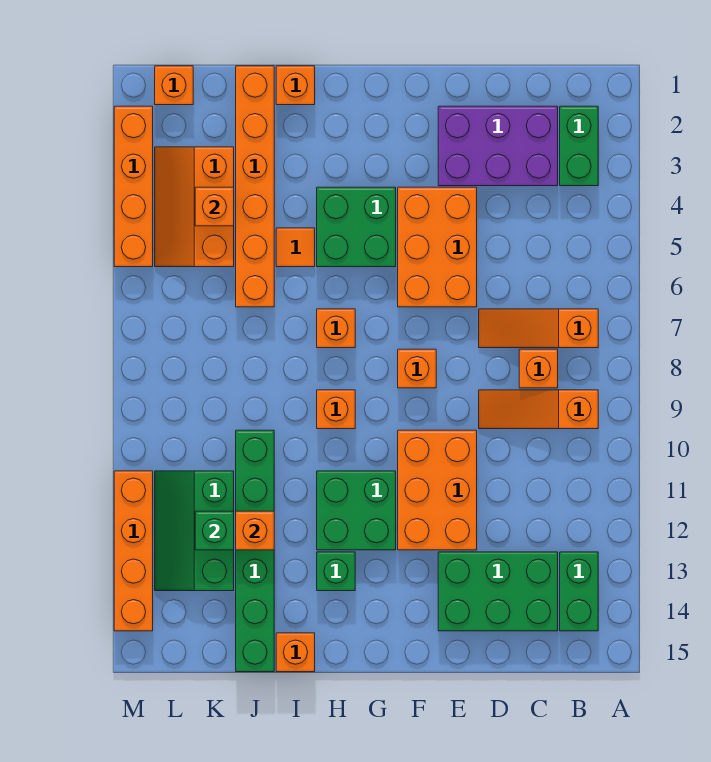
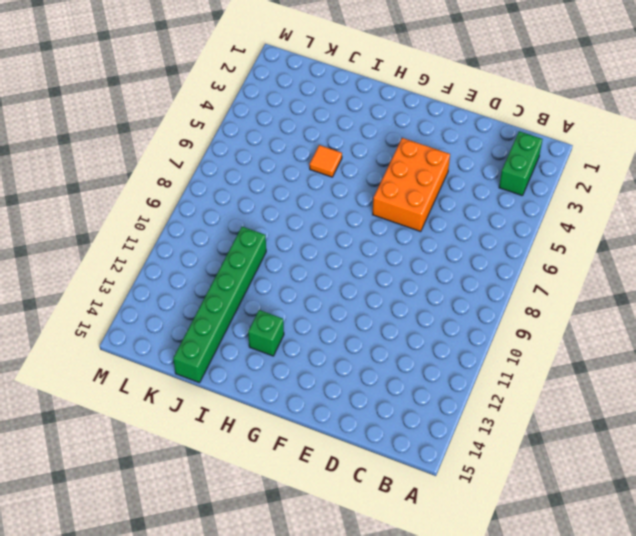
none -> orange 1x3 slope [479,309,598,348]
none -> orange 1x3 slope [479,390,598,429]
none -> green 1x2 brick [560,552,598,631]

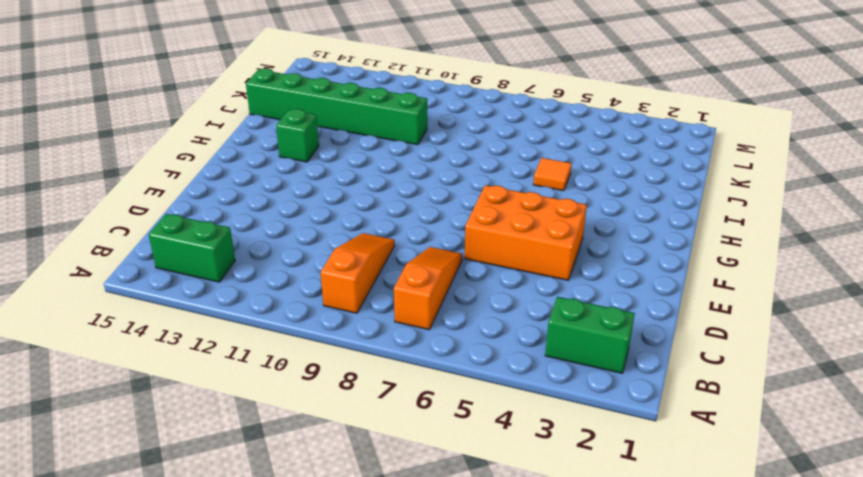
none -> purple 2x3 brick [438,106,558,186]
none -> orange 1x1 brick [519,349,558,388]
none -> green 2x3 brick [438,552,558,631]

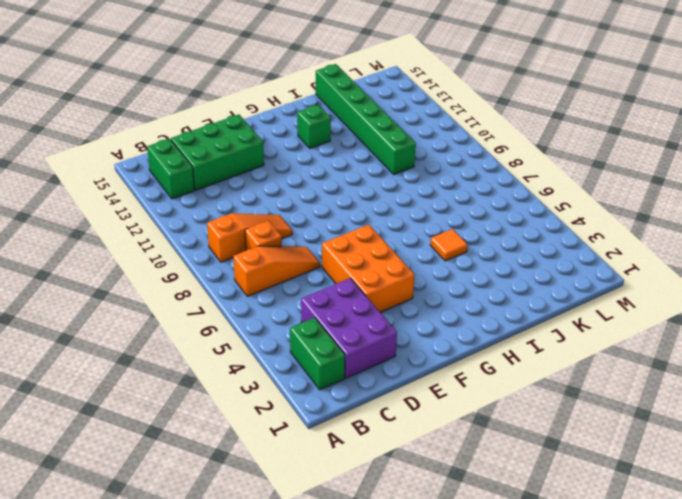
purple 2x3 brick [301,278,397,378] -> purple 2x3 brick turned to [438,106,558,186]
none -> orange 2x3 brick [398,430,477,550]
none -> orange 1x1 brick [398,349,436,388]
none -> green 2x2 brick [317,187,396,267]

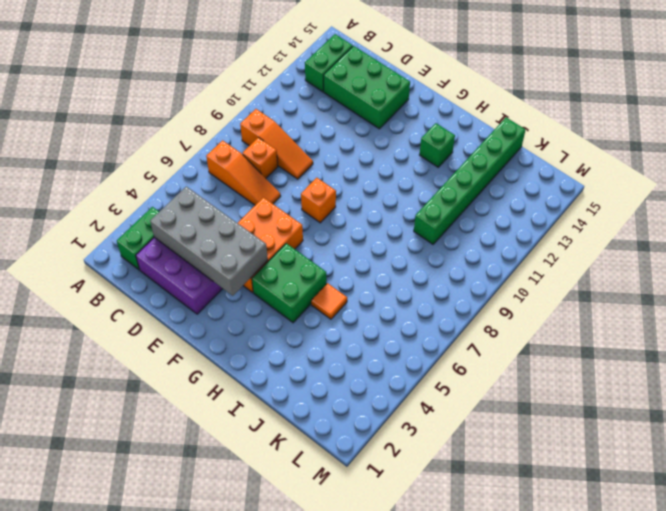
grey 2x4 brick [150,186,268,296] -> none
none -> orange 2x3 brick [398,430,477,550]
none -> green 2x2 brick [317,471,396,550]
none -> orange 1x1 brick [317,309,355,348]

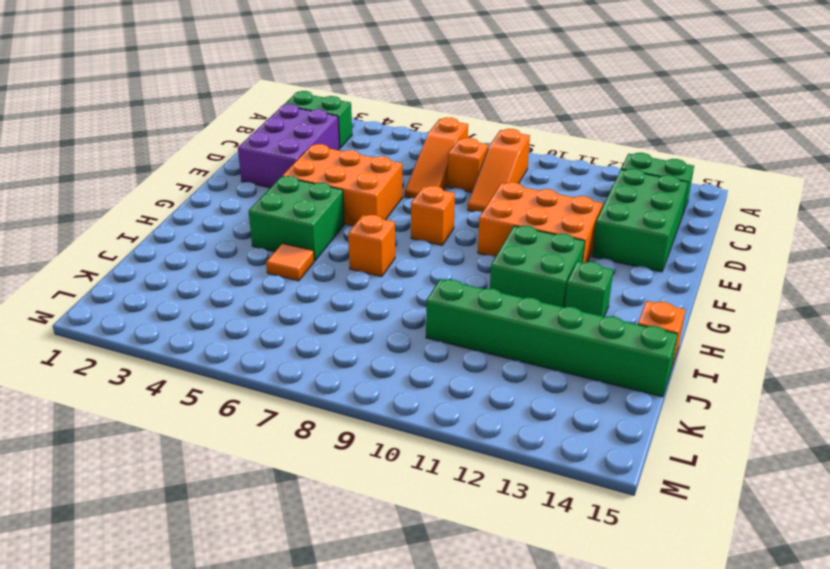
none -> orange 1x1 brick [317,390,355,429]
none -> orange 1x1 brick [276,66,315,105]
none -> orange 1x6 brick [236,66,274,307]

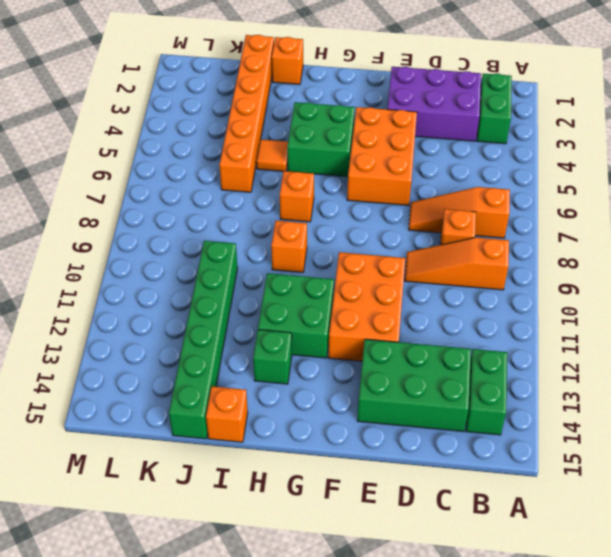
none -> orange 1x1 brick [398,349,436,388]
none -> orange 2x3 slope [155,147,234,267]
none -> green 2x3 slope [155,471,234,591]

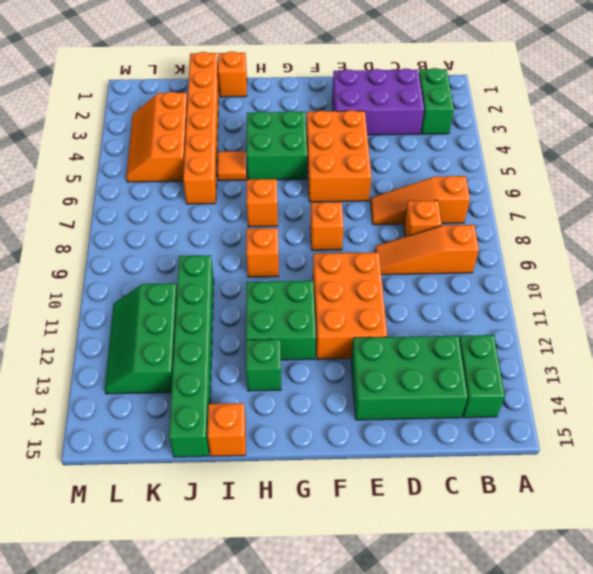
none -> orange 1x1 brick [155,66,193,105]
none -> orange 1x4 brick [114,106,153,267]
none -> orange 1x4 brick [114,471,153,631]

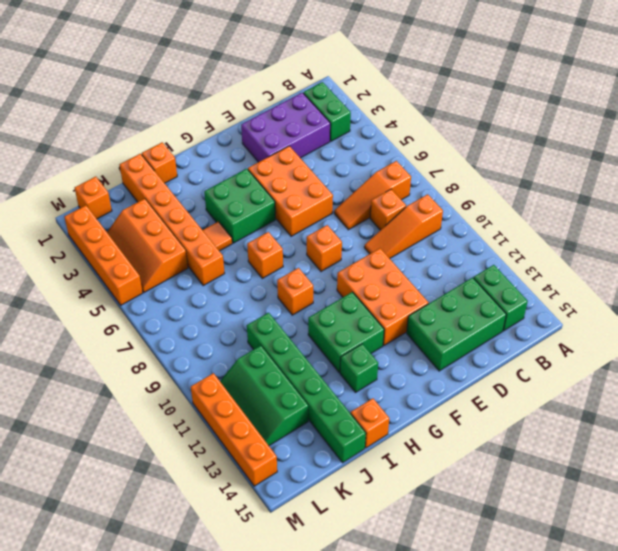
none -> orange 1x1 brick [236,511,274,550]
none -> orange 1x1 brick [195,187,234,226]
none -> green 1x1 brick [195,511,234,550]

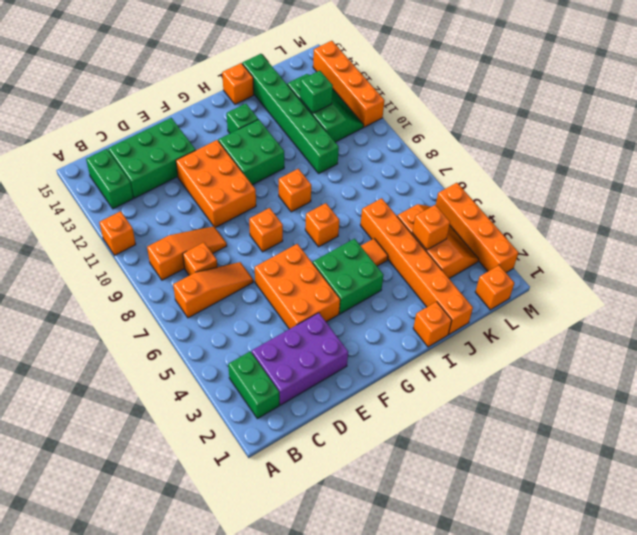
orange 1x1 brick [99,211,136,255] -> orange 1x1 brick moved to [236,511,274,550]

